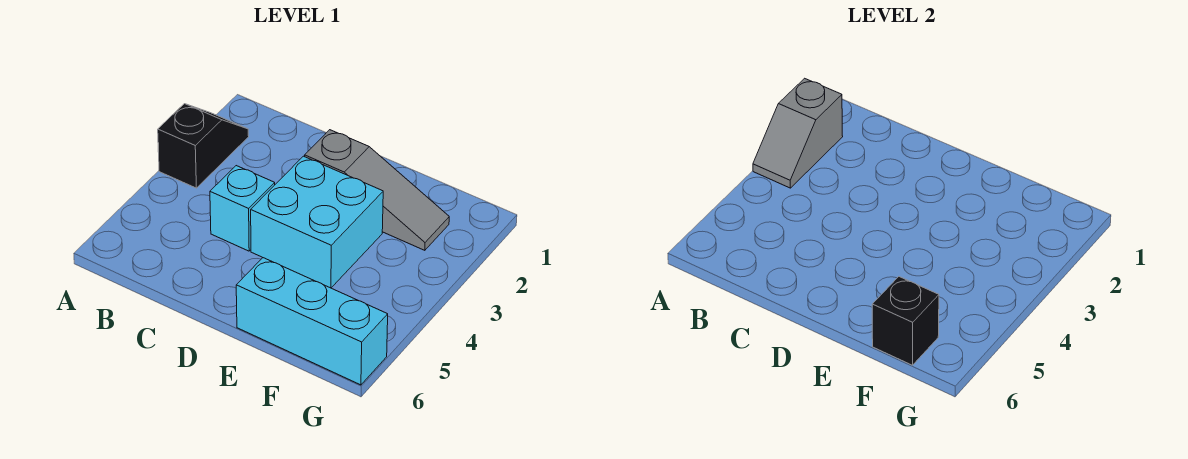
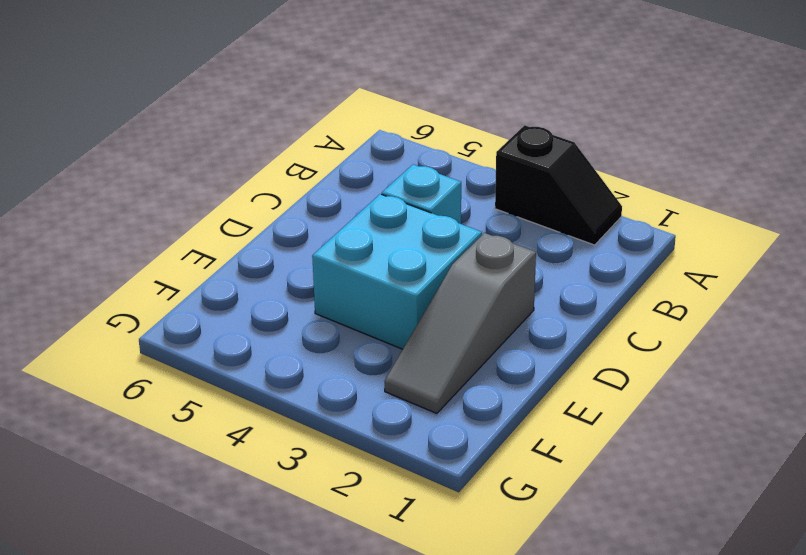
none -> cyan 1x3 brick [236,258,388,385]
none -> grey 1x2 slope [753,78,843,188]

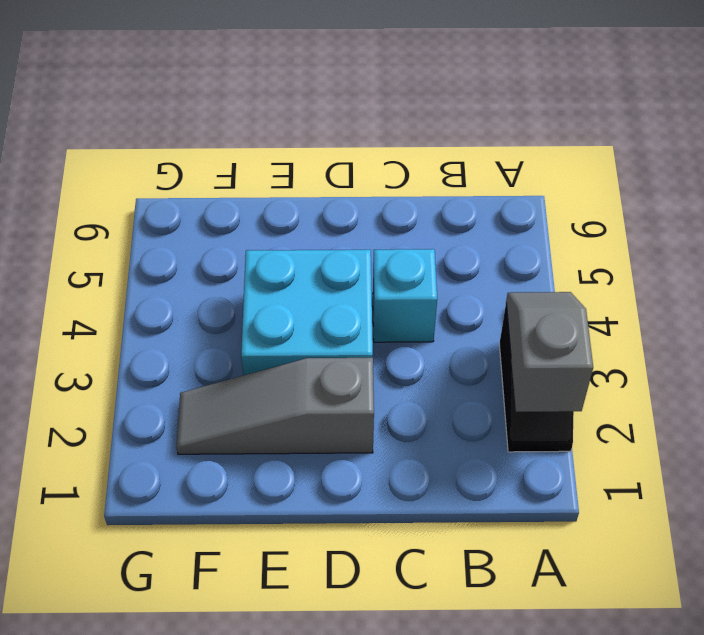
none -> cyan 1x3 brick [236,258,388,385]
none -> black 1x1 brick [872,277,939,365]

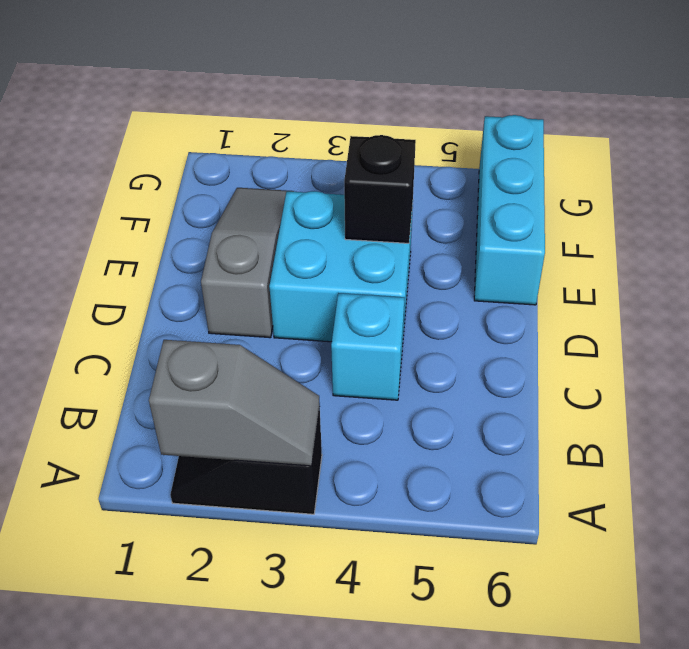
black 1x1 brick [344,135,416,243] -> black 1x1 brick moved to [872,277,939,365]

